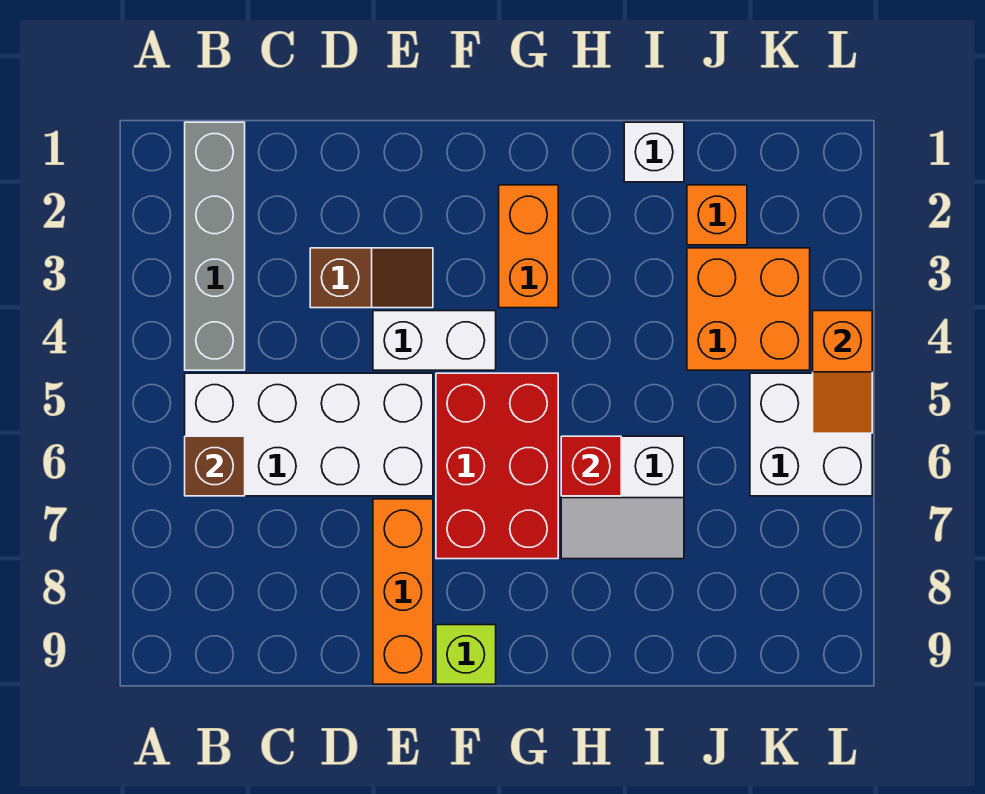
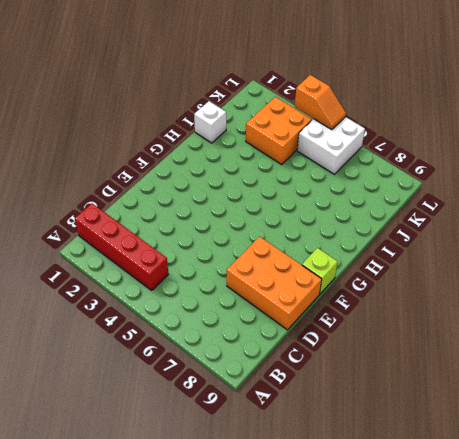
red 1x4 brick [75,203,169,290] -> grey 1x4 brick [185,122,245,370]
orange 2x3 brick [227,236,322,330] -> orange 1x3 brick [373,499,433,684]
none -> white 2x4 brick [185,373,433,496]
none -> brown 1x2 slope [310,248,433,308]
none -> white 1x2 brick [373,311,496,370]

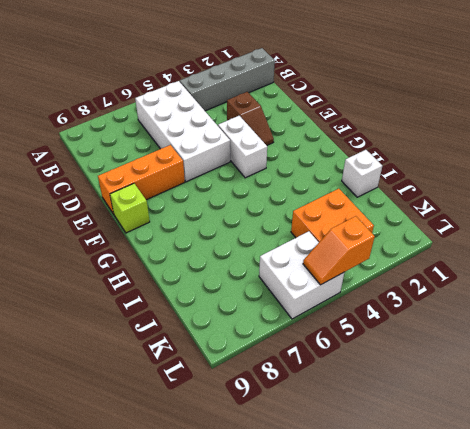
none -> red 2x3 brick [436,373,558,559]
none -> orange 1x2 brick [499,185,558,308]
none -> white 2x2 slope [561,436,684,559]

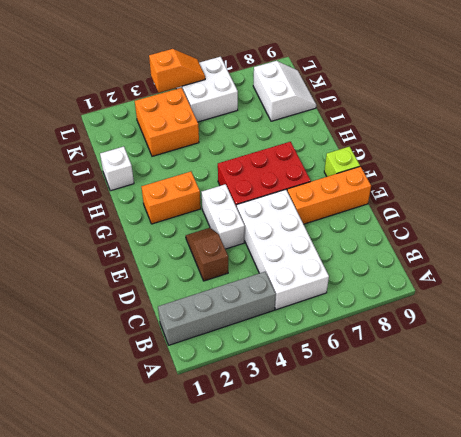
white 2x2 slope [253,61,316,121] -> white 2x2 slope moved to [561,436,684,559]
none -> orange 1x1 brick [687,185,747,245]
none -> brown 1x1 brick [185,436,245,496]
none -> red 1x1 brick [561,436,621,496]

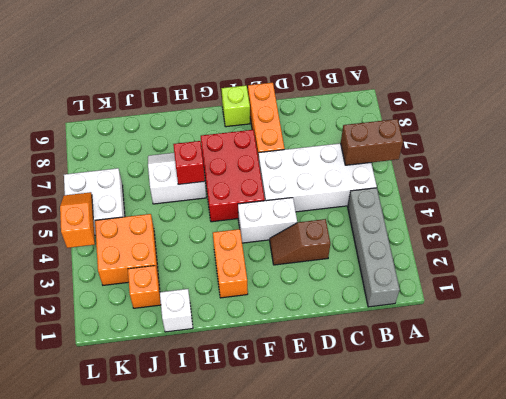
brown 1x2 brick [341,119,403,165] -> brown 1x1 brick [185,436,245,496]

